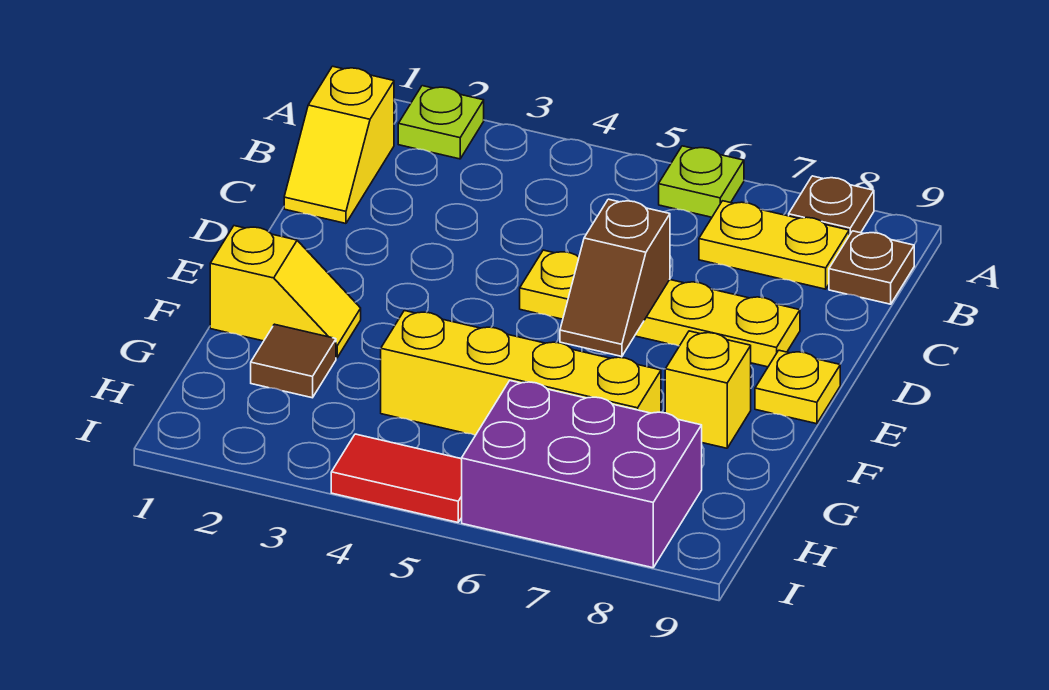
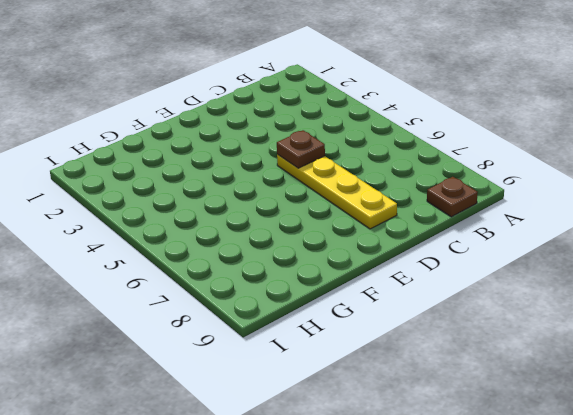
brown 1x1 plate [277,130,325,168] -> brown 1x1 plate moved to [789,176,874,235]
none -> lime 1x1 plate [398,86,484,159]
none -> lime 1x1 plate [659,146,744,217]
none -> yellow 1x2 slope [284,66,394,223]

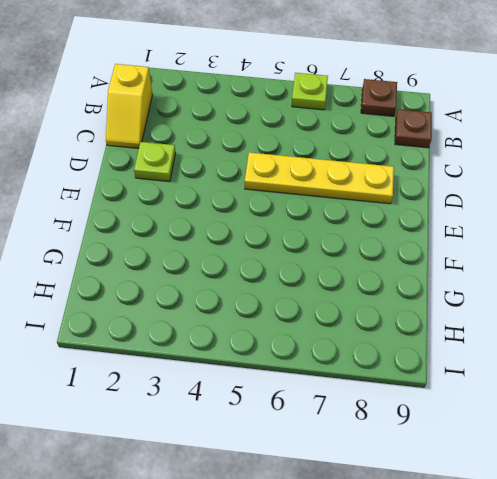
lime 1x1 plate [134,142,176,182] -> lime 1x1 plate moved to [398,86,484,159]
none -> yellow 1x2 plate [699,201,849,289]
none -> yellow 1x1 plate [755,350,840,424]
none -> yellow 1x2 slope [210,226,361,358]

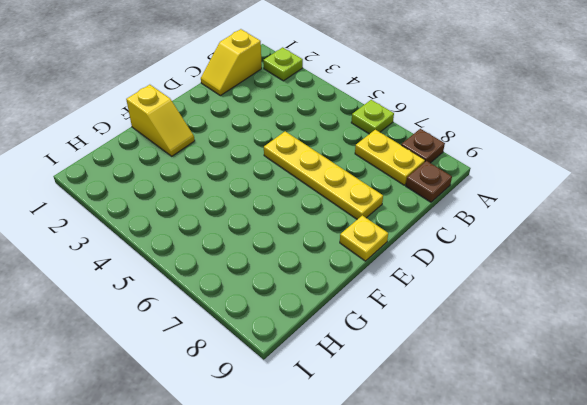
none -> yellow 1x1 brick [665,331,751,448]
none -> brown 1x1 tile [251,324,336,398]
none -> yellow 1x4 brick [381,311,661,435]

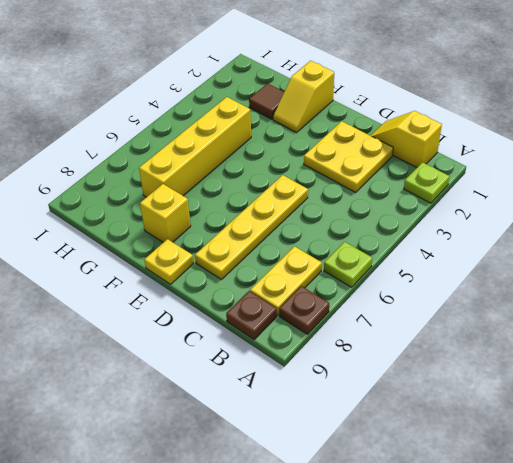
yellow 2x2 plate [304,121,393,192] -> none
none -> purple 2x3 brick [461,381,702,568]
none -> red 1x2 tile [331,434,462,522]
none -> brown 1x2 slope [560,199,670,356]

